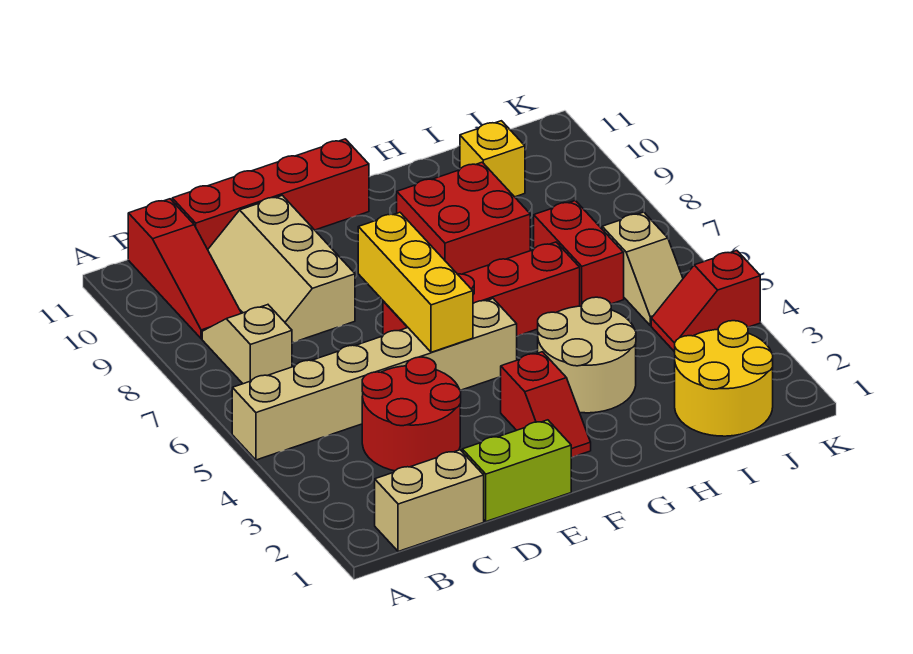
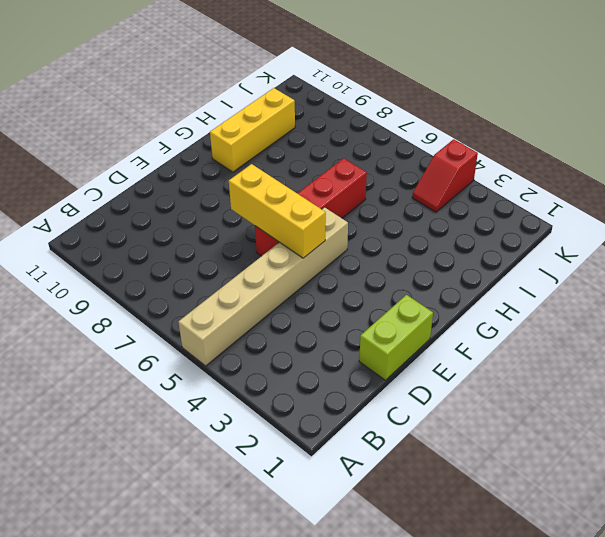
yellow 1x3 brick [210,88,295,172] -> yellow 1x1 brick [460,121,525,197]
none -> tan 1x2 brick [375,450,484,552]
none -> tan 1x2 slope [202,305,292,384]
none -> red 1x3 slope [128,199,241,339]

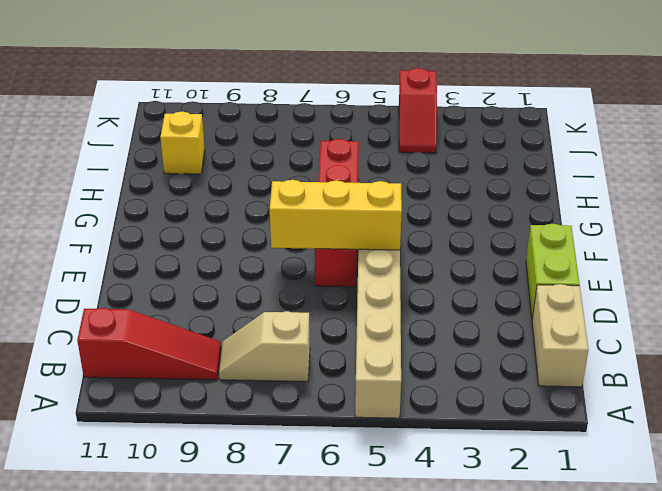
none -> red 2x2 round brick [362,357,461,471]
none -> tan 2x3 slope [208,195,355,343]
none -> red 1x4 brick [172,139,369,250]

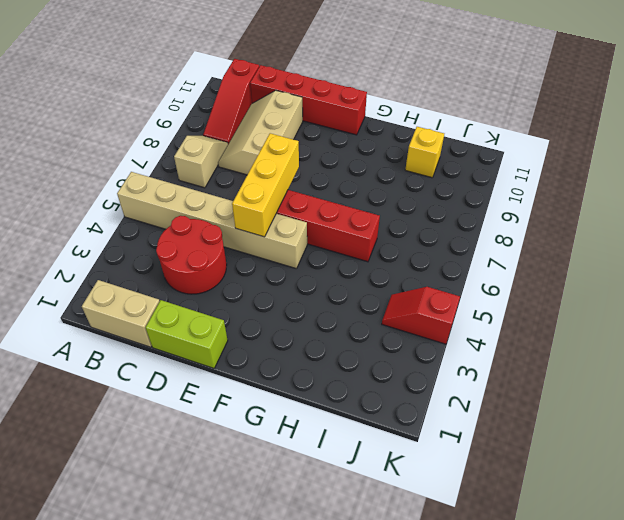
none -> red 1x2 slope [501,352,591,458]
none -> tan 2x2 round brick [538,297,636,413]
none -> red 2x2 brick [397,162,530,274]

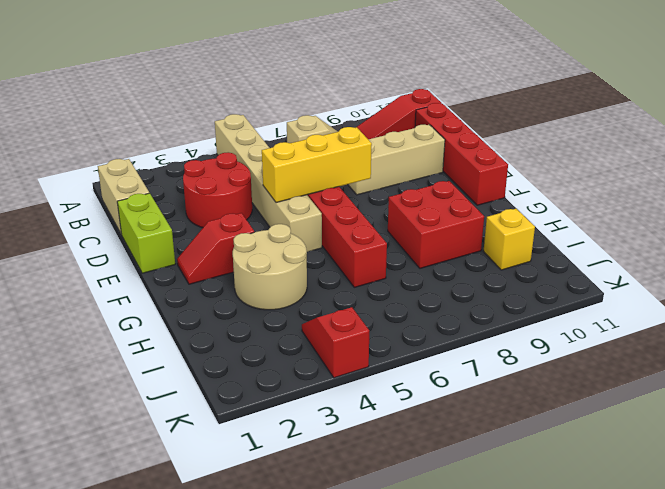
none -> yellow 2x2 round brick [675,321,773,436]
none -> red 1x2 brick [534,200,624,306]
none -> tan 1x2 slope [602,212,683,325]

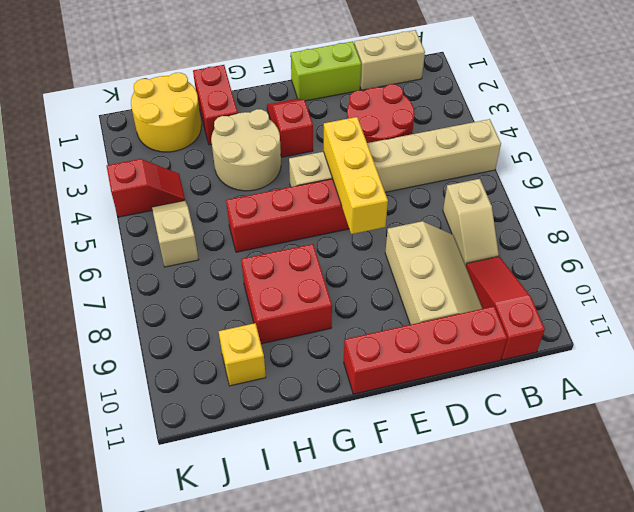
red 1x2 brick [193,65,238,145] -> red 1x2 brick moved to [534,200,624,306]

